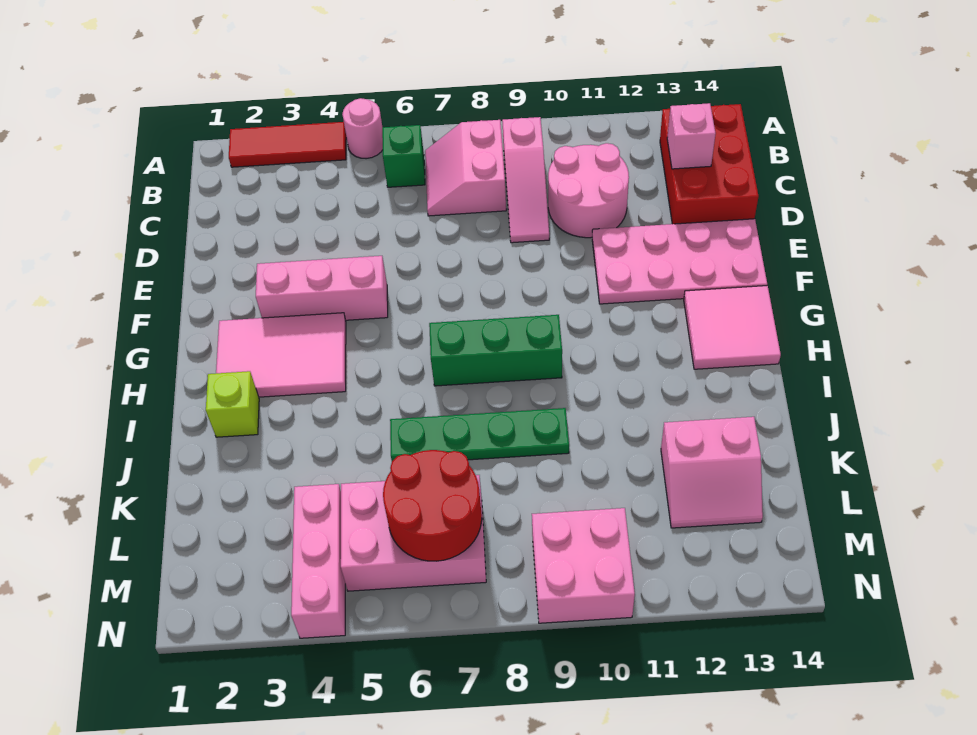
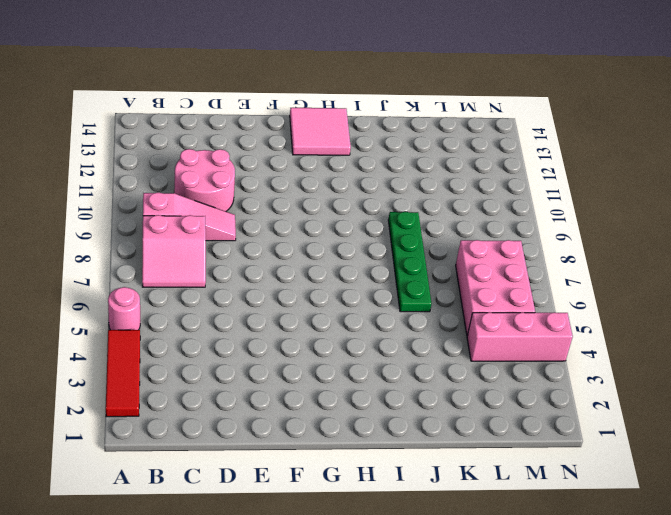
none -> green 1x1 brick [382,125,425,187]
none -> red 2x3 brick [660,104,759,224]
none -> pink 2x4 plate [592,219,767,304]

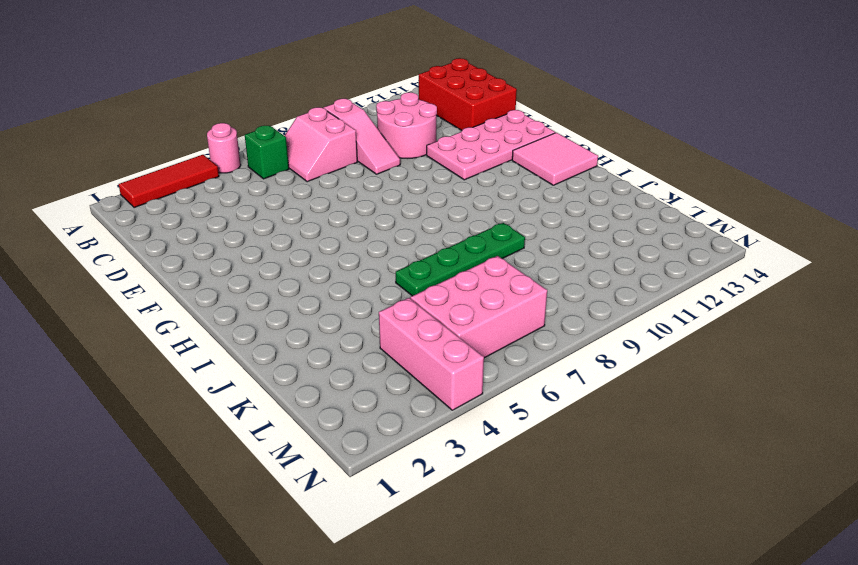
none -> pink 1x3 brick [256,256,388,320]
none -> pink 2x3 tile [216,313,346,397]
none -> green 1x3 brick [429,315,562,386]

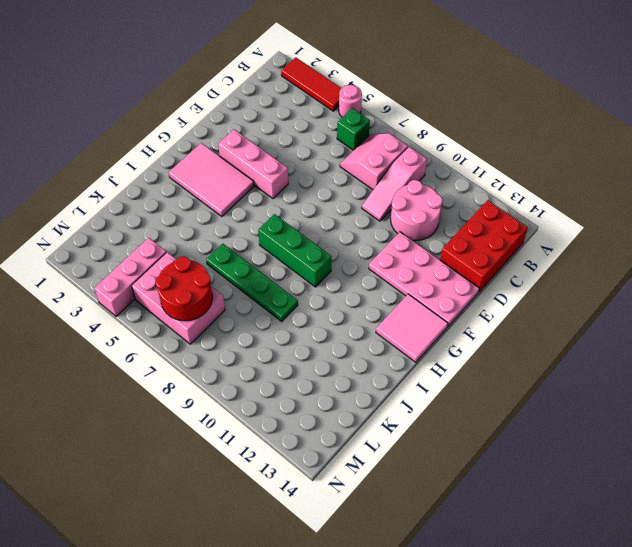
none -> lime 1x1 brick [206,371,259,437]
none -> pink 2x2 slope [661,417,763,528]
none -> pink 2x2 brick [532,508,635,623]

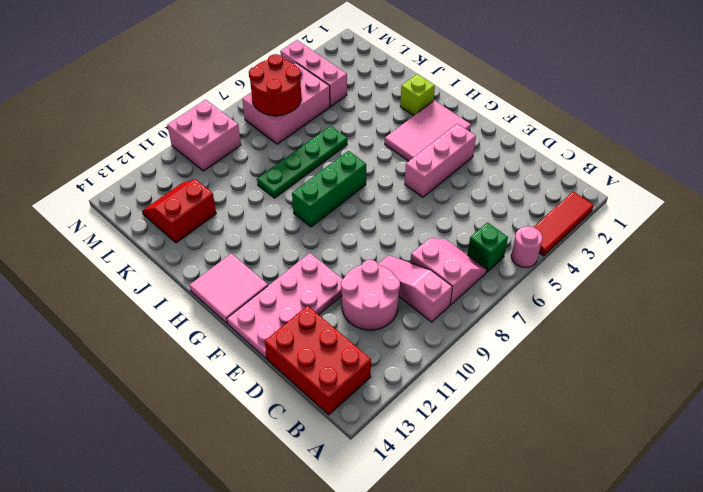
red 2x2 slope [142,179,216,243] -> pink 2x2 slope [661,417,763,528]
none -> pink 1x1 brick [667,103,716,169]

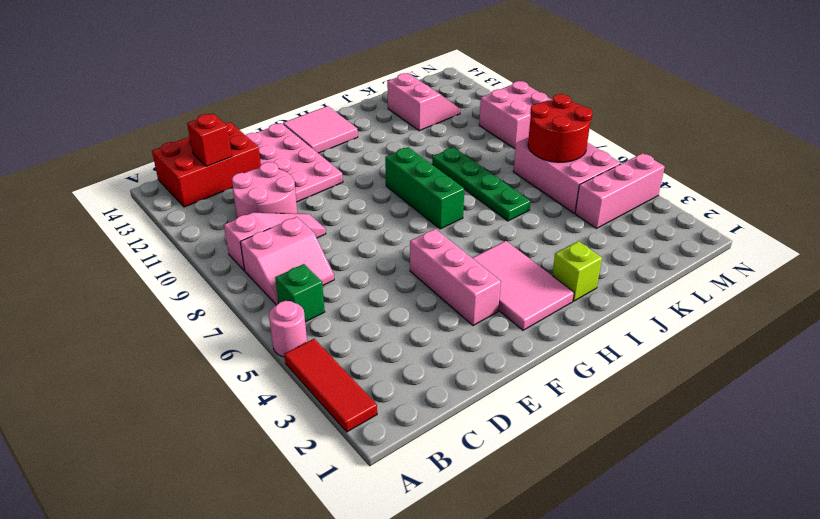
red 1x1 brick [187,114,232,167] -> pink 1x1 brick [667,103,716,169]

